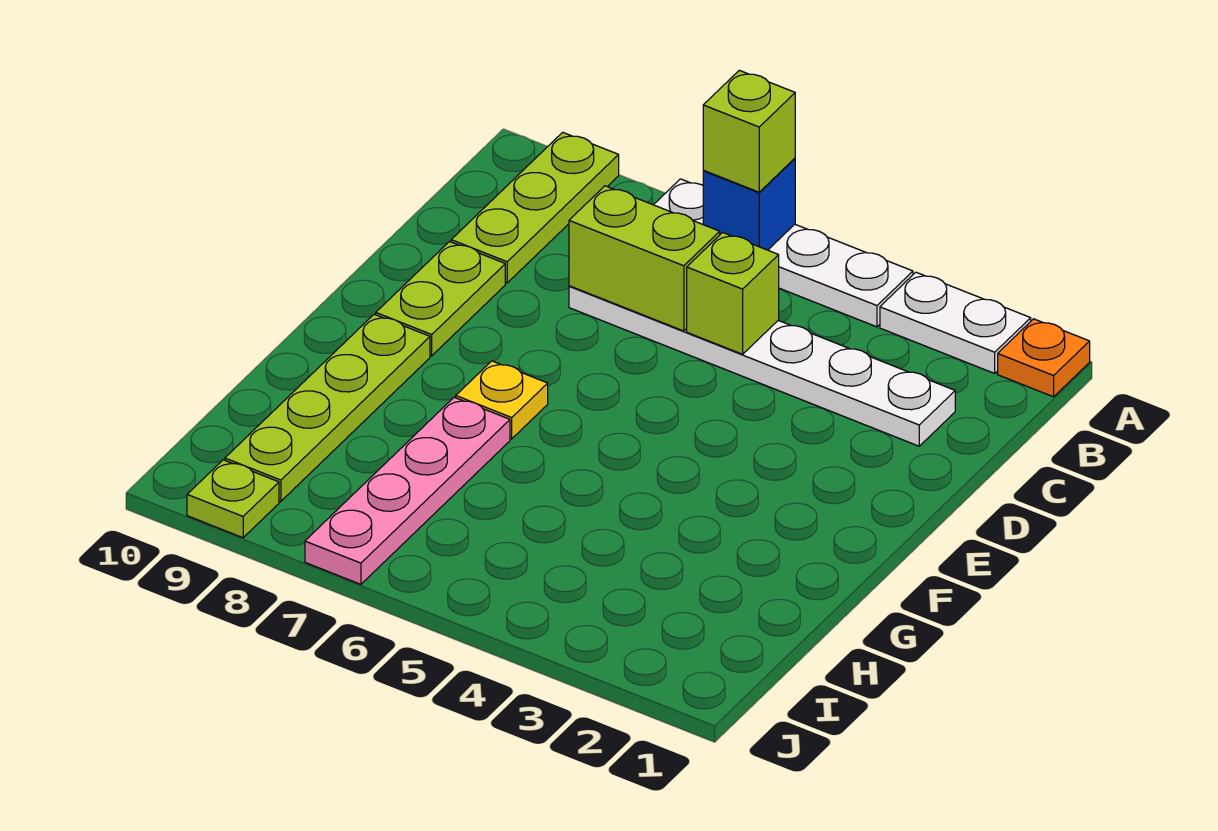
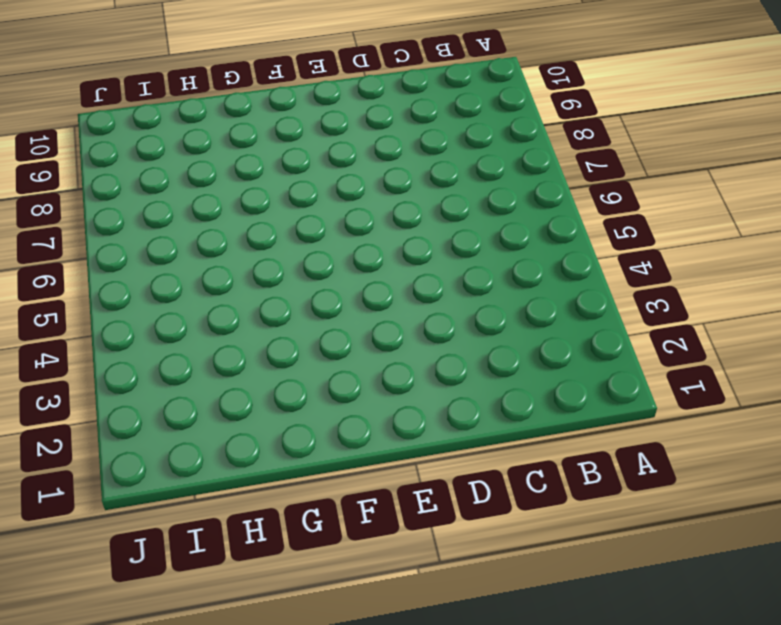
none -> orange 1x1 plate [998,319,1090,397]
none -> white 1x2 plate [880,272,1031,373]
none -> white 1x4 plate [654,179,913,327]

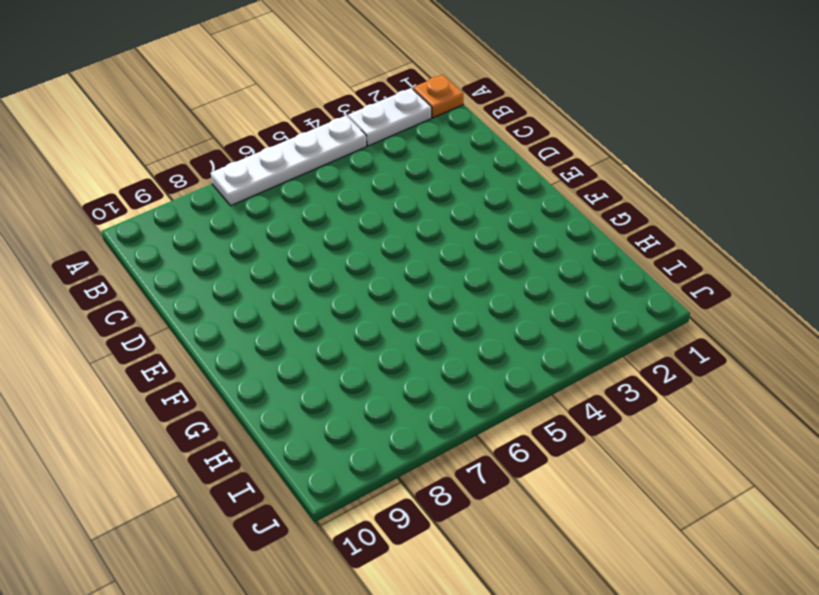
none -> lime 1x3 plate [451,132,619,283]
none -> white 1x6 plate [569,286,955,446]
none -> lime 1x2 plate [375,242,505,356]

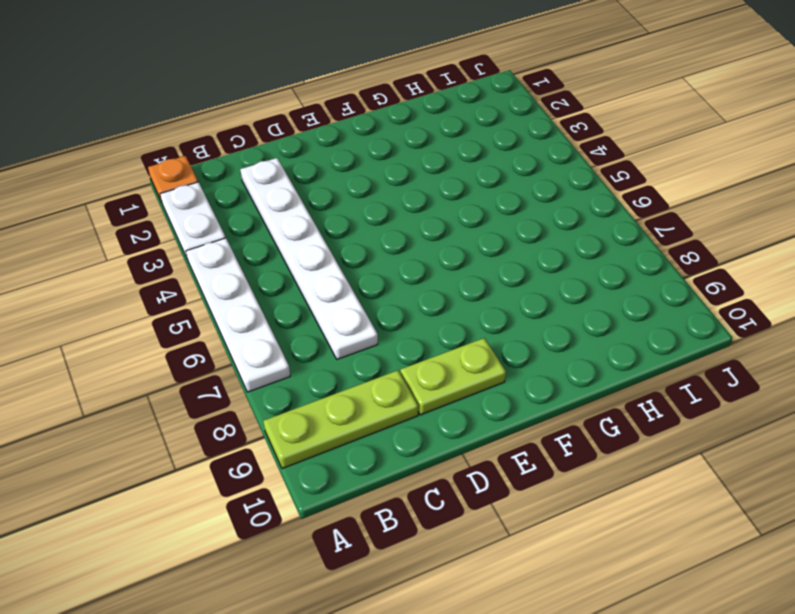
none -> yellow 1x1 plate [455,361,548,439]
none -> lime 1x4 plate [225,314,430,501]
none -> pink 1x4 plate [305,397,510,584]

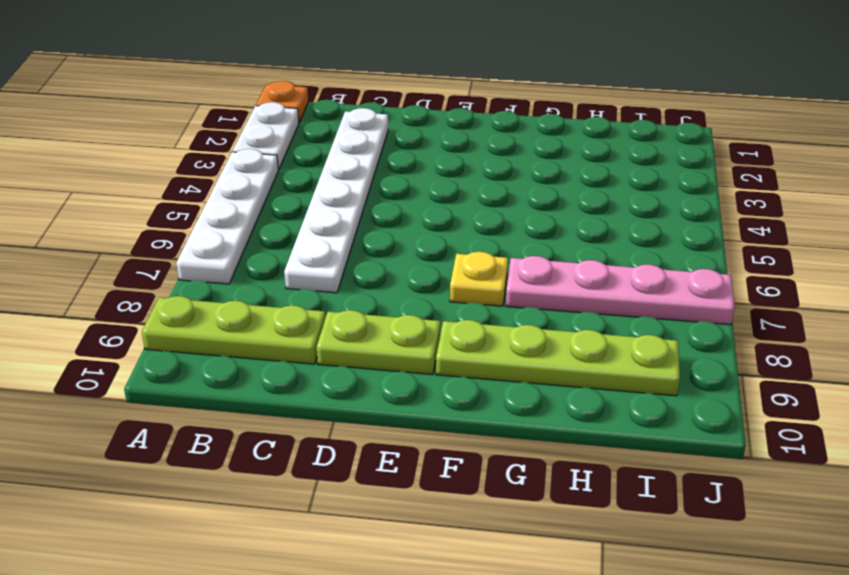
none -> lime 1x1 plate [187,460,279,538]
none -> blue 1x1 brick [703,158,795,250]
none -> lime 1x1 brick [687,232,779,354]

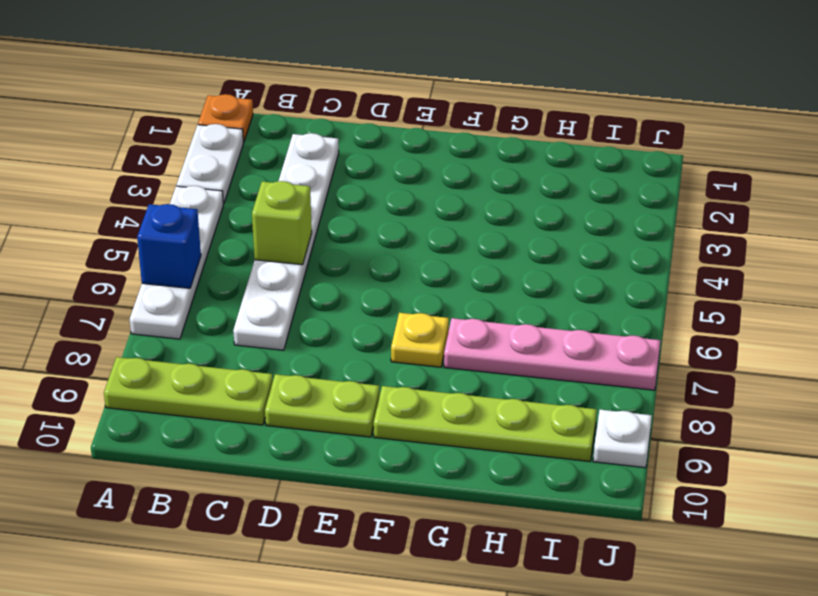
white 1x1 plate [593,410,652,468] -> lime 1x1 plate [187,460,279,538]
none -> lime 1x2 brick [569,186,720,331]
none -> lime 1x1 brick [703,70,795,192]

